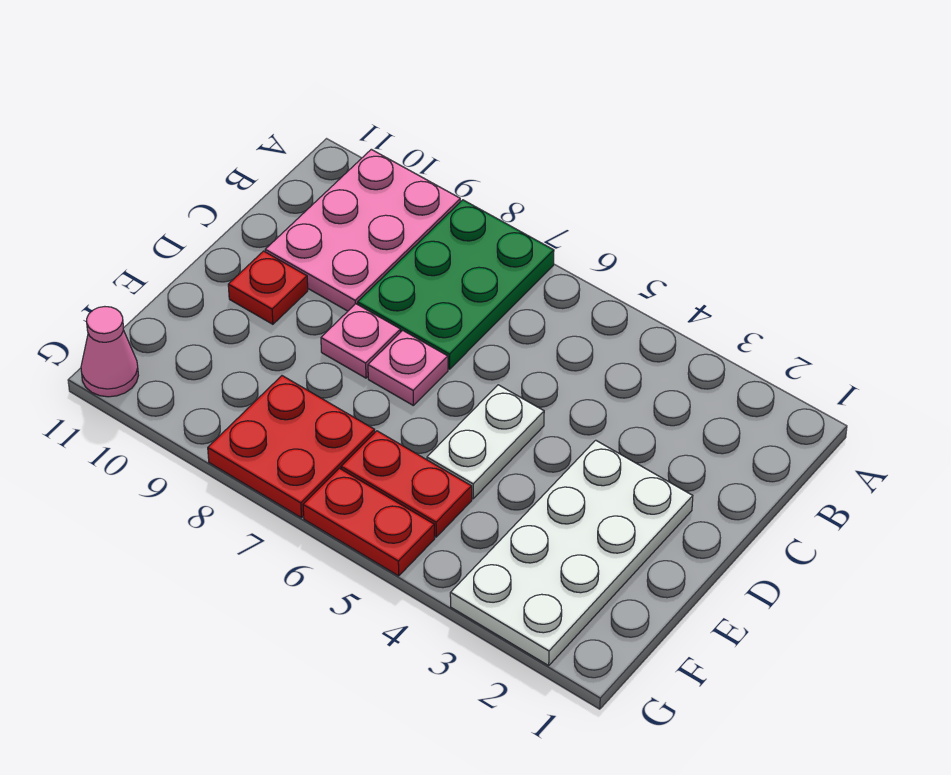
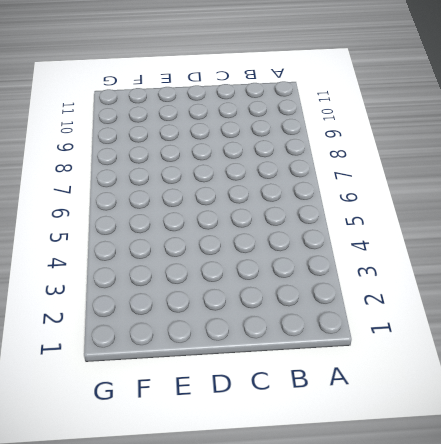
none -> green 2x3 plate [358,200,554,369]
none -> pink 2x3 plate [265,149,460,311]

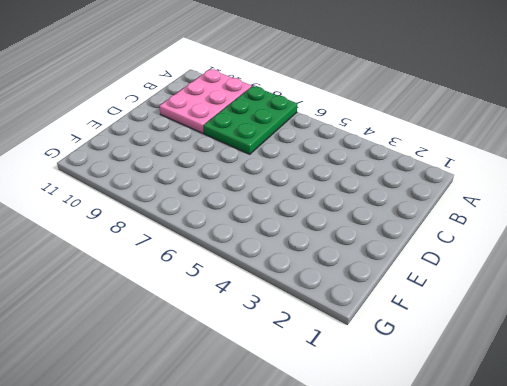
none -> white 2x4 plate [450,440,693,666]
none -> white 1x2 plate [427,385,544,499]

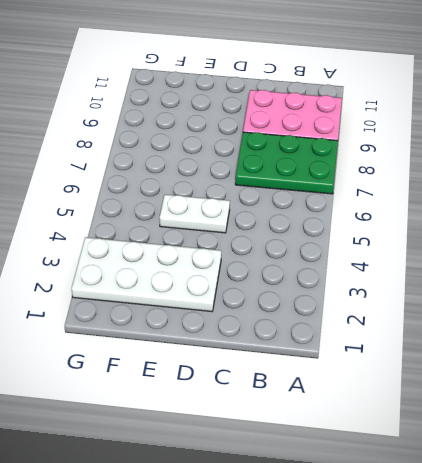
none -> pink 1x1 plate [368,330,448,405]
none -> pink 1x1 plate [321,304,400,378]

